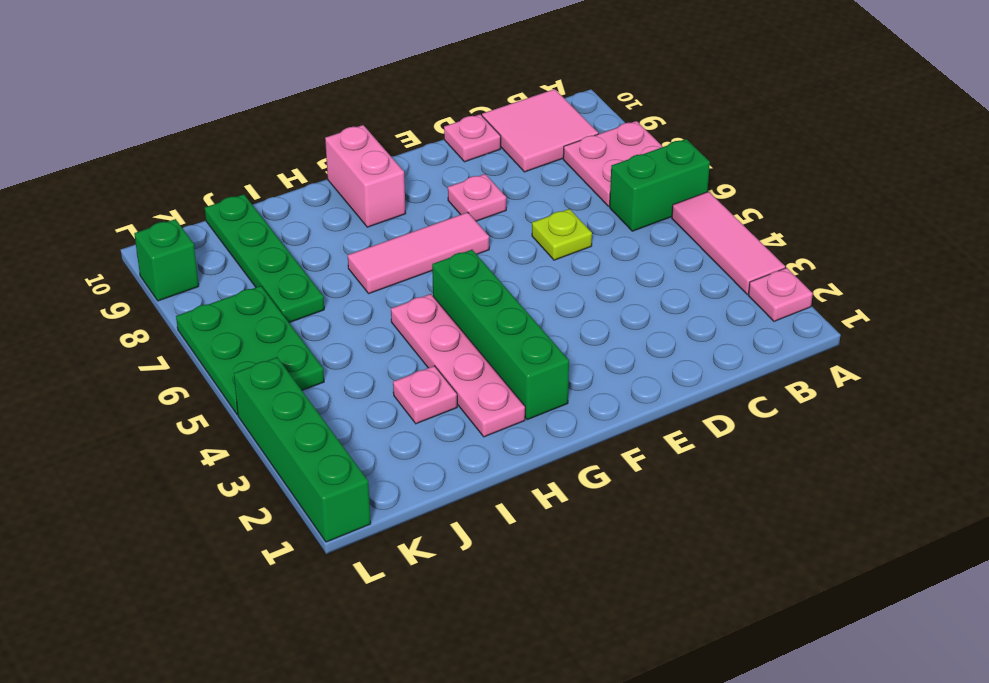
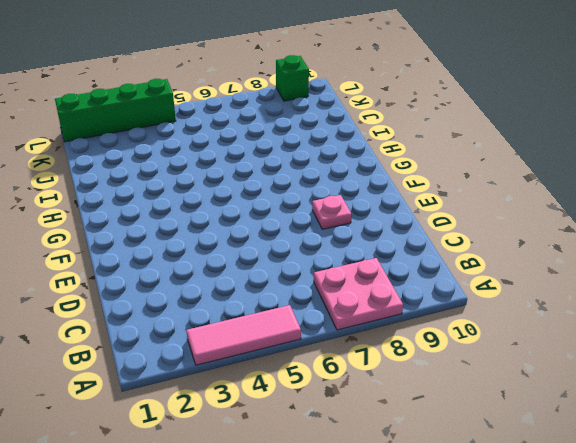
none -> pink 1x1 plate [748,268,813,321]
none -> green 1x2 brick [610,139,710,231]
none -> pink 2x2 tile [482,89,598,172]

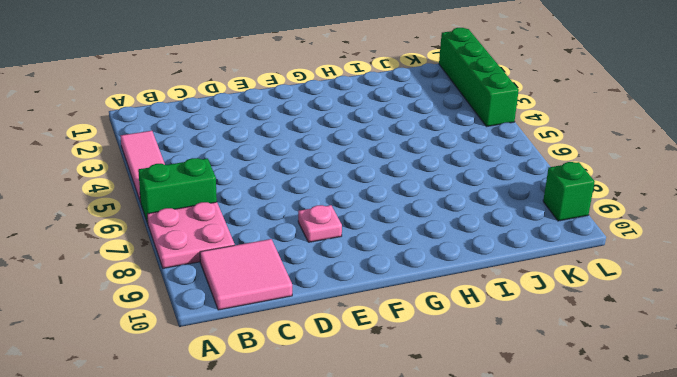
none -> pink 1x1 plate [748,268,813,321]
none -> lime 1x1 plate [532,209,592,260]
none -> pink 1x1 plate [444,114,501,162]

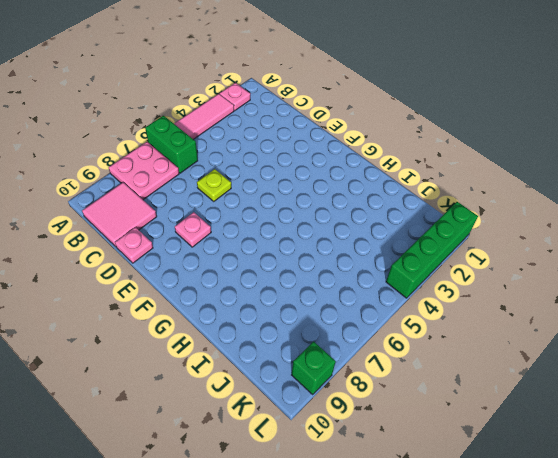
none -> pink 1x3 tile [348,212,489,294]
none -> green 1x4 brick [432,250,569,420]
none -> pink 1x2 brick [325,125,406,227]

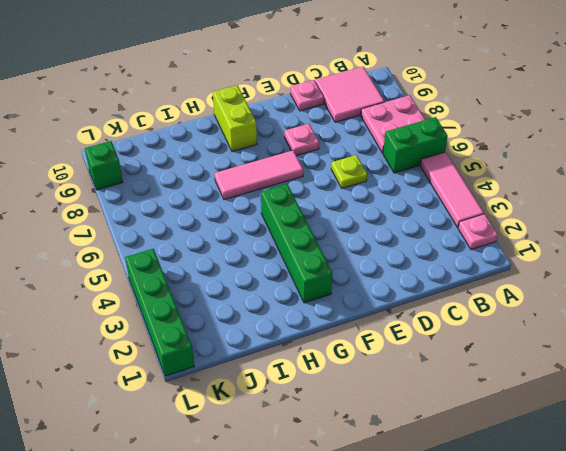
lime 1x2 brick [213,85,257,152] -> pink 1x2 brick [325,125,406,227]
none -> pink 1x4 plate [391,294,525,437]
none -> pink 1x1 plate [393,366,457,424]
none -> green 1x4 plate [205,194,324,323]

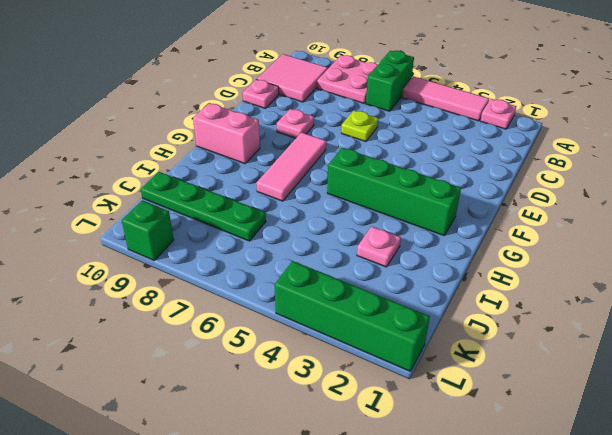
none -> pink 1x4 plate [391,294,525,437]
none -> green 2x3 plate [176,286,324,415]

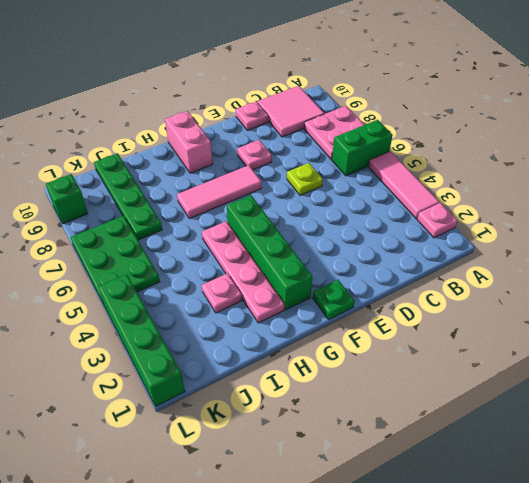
green 1x1 plate [313,280,355,319] -> none

